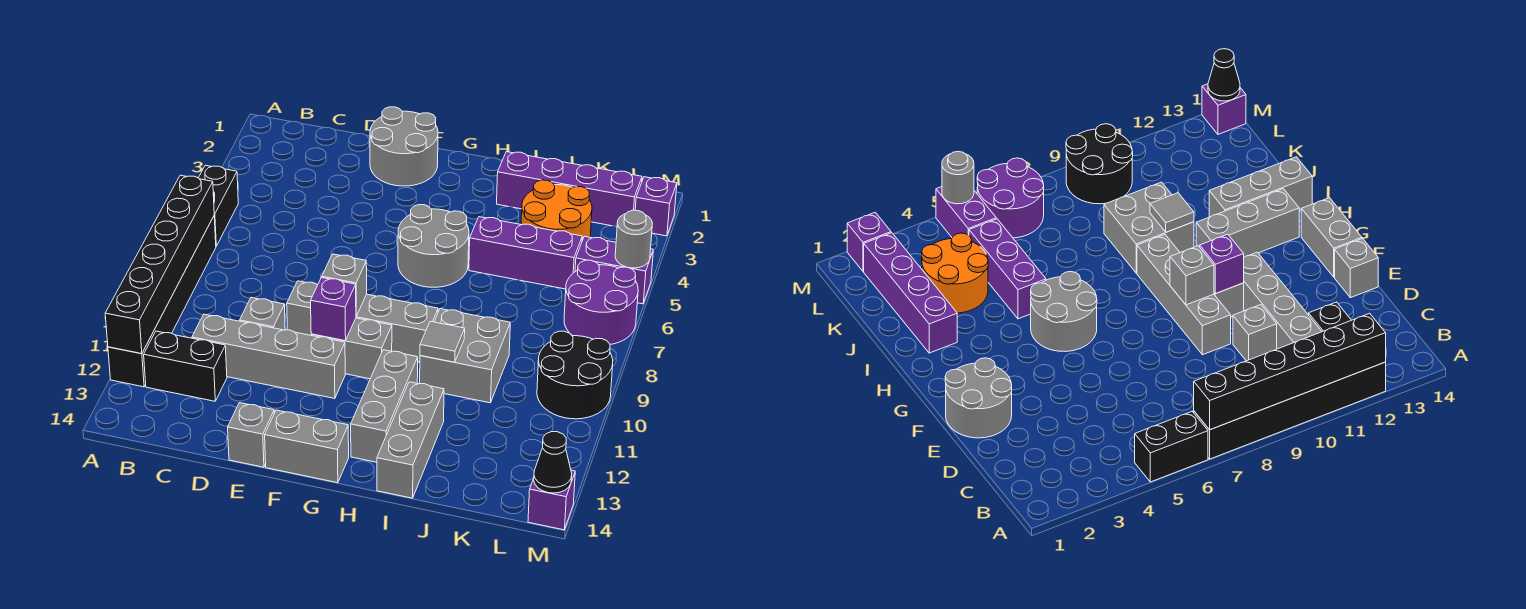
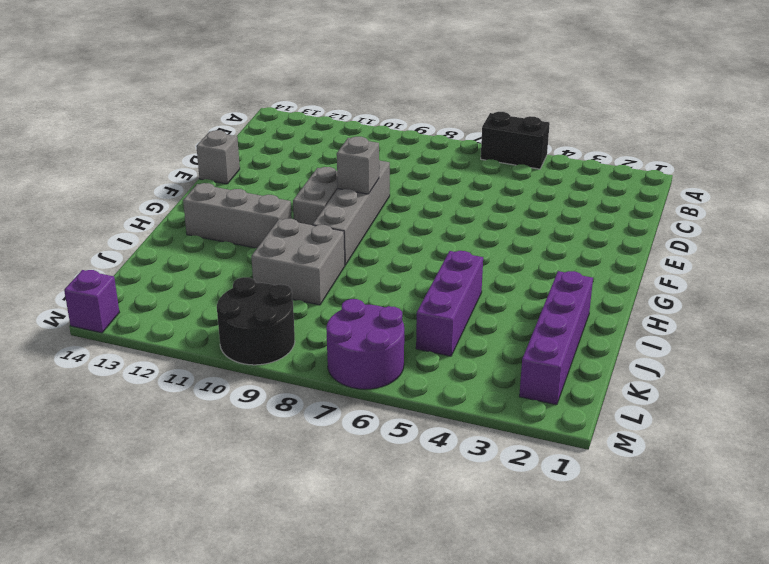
none -> black 1x6 brick [108,216,216,387]
none -> black 1x2 brick [144,331,227,401]
none -> grey 1x4 brick [192,314,345,399]

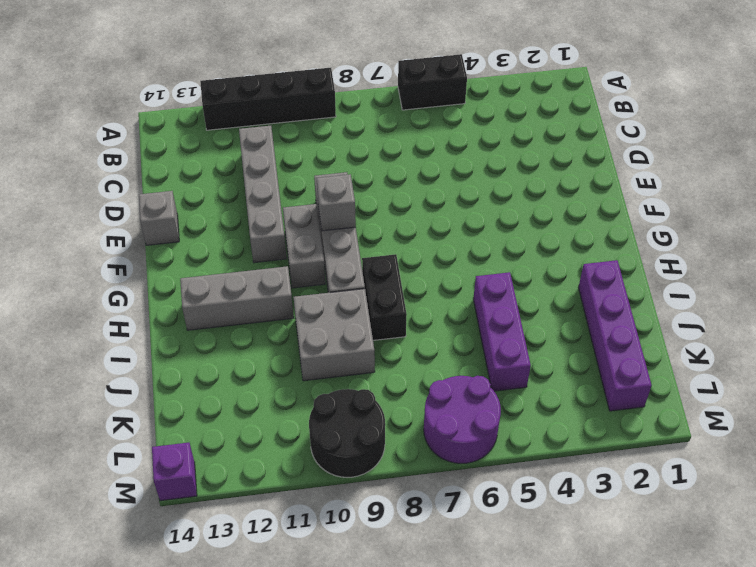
black 1x4 brick [200,68,336,130] -> black 1x6 brick [108,216,216,387]
black 1x2 brick [362,254,407,340] -> black 1x2 brick moved to [144,331,227,401]
none -> grey 1x1 brick [240,298,285,330]
none -> grey 2x2 round brick [370,107,438,186]
none -> grey 1x2 brick [265,410,349,483]

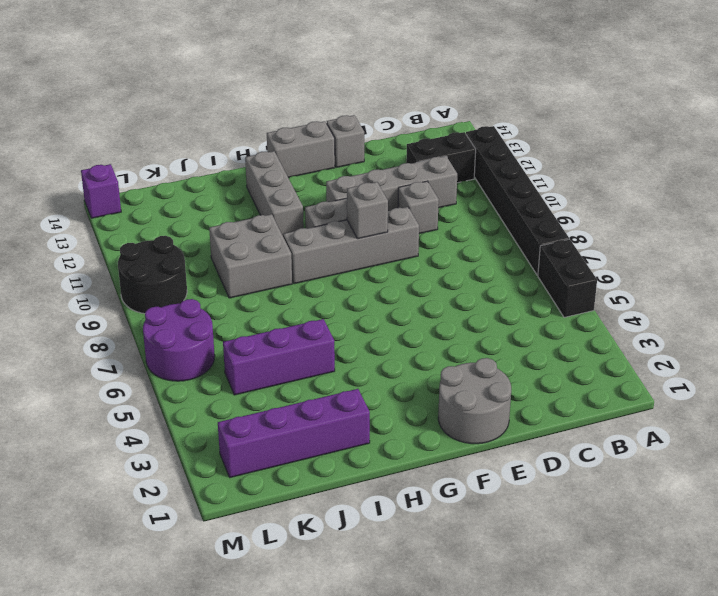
none -> grey 2x2 round brick [398,205,469,287]
none -> grey 1x3 brick [377,382,444,498]
none -> orange 2x2 round brick [521,180,592,241]

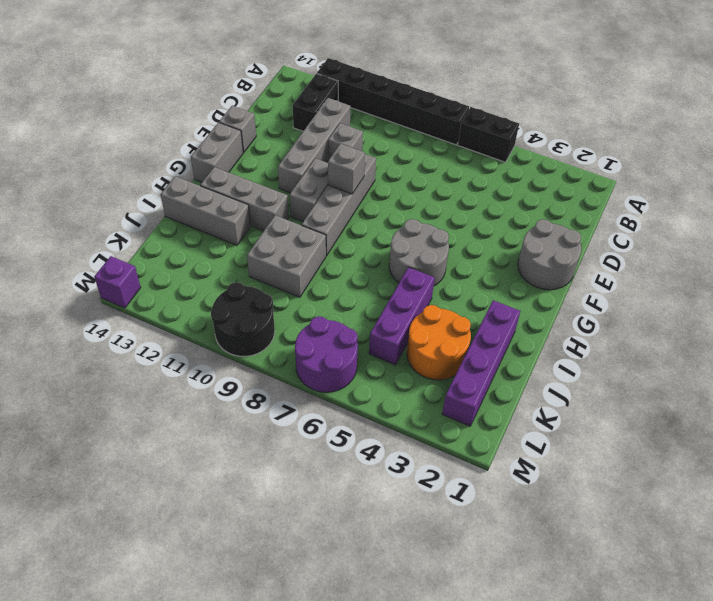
none -> purple 1x2 brick [575,236,653,304]
none -> purple 1x1 brick [635,177,677,236]
none -> black 1x6 brick [105,175,214,354]

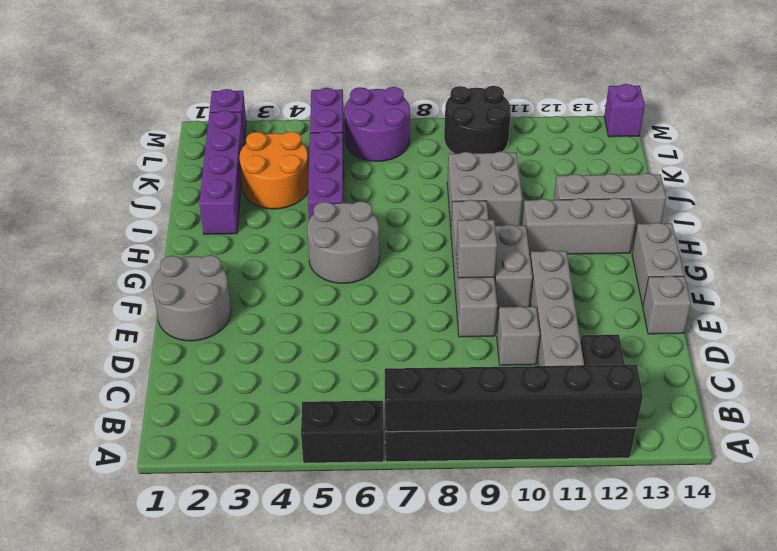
none -> purple 1x1 brick [311,278,356,341]
none -> grey 1x1 tile [420,321,465,362]
none -> grey 1x1 round brick [615,210,652,268]

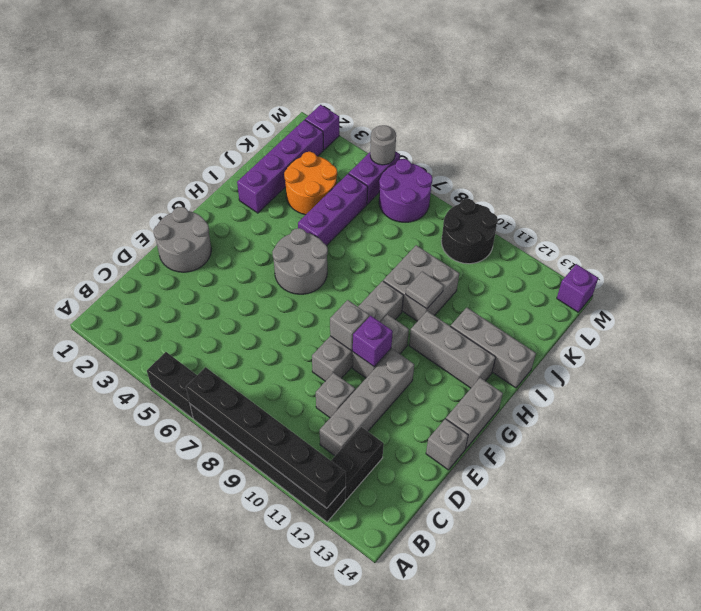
none -> black 1x1 cone [534,432,572,493]

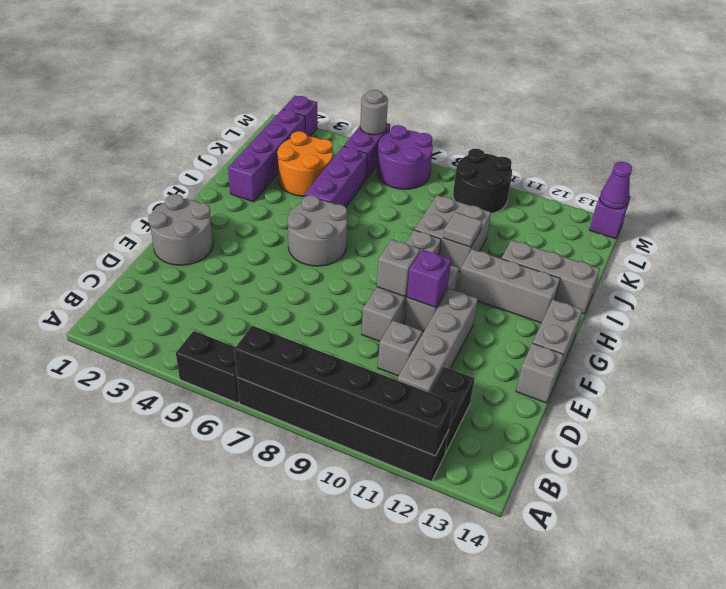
purple 1x1 cone [600,162,632,209] -> black 1x1 cone [534,432,572,493]

